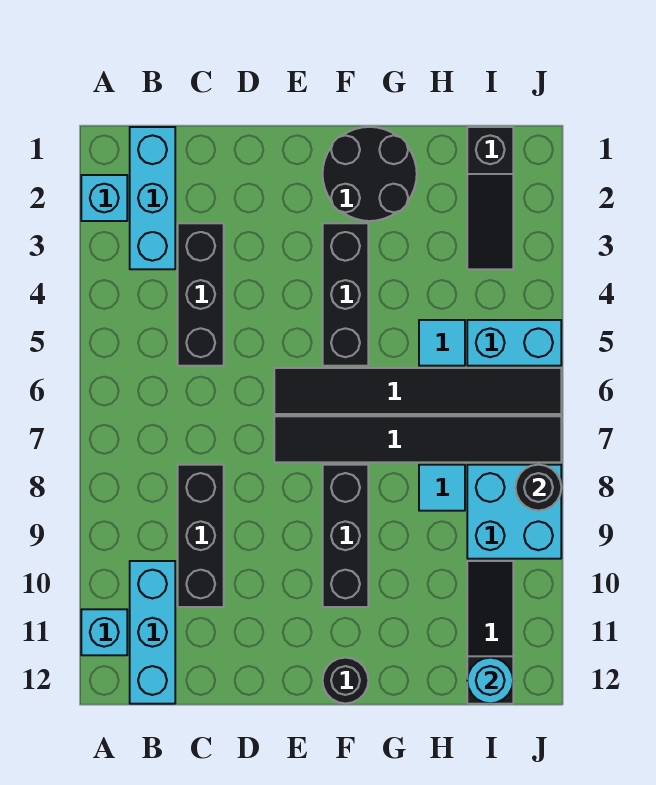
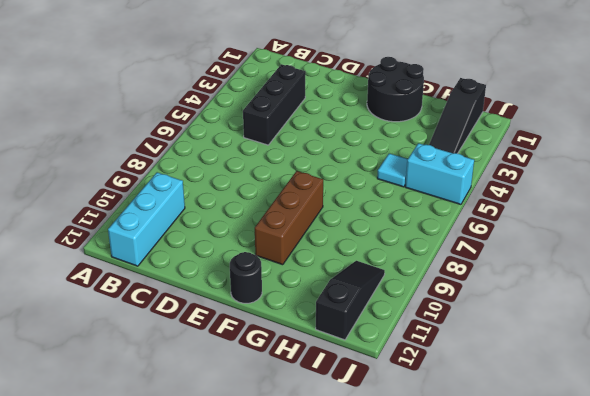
brown 1x3 brick [255,171,323,265] -> black 1x3 brick [323,465,368,607]
none -> cyan 1x1 brick [81,175,127,221]
none -> cyan 1x1 brick [81,609,127,655]
none -> cyan 1x3 brick [130,127,175,269]

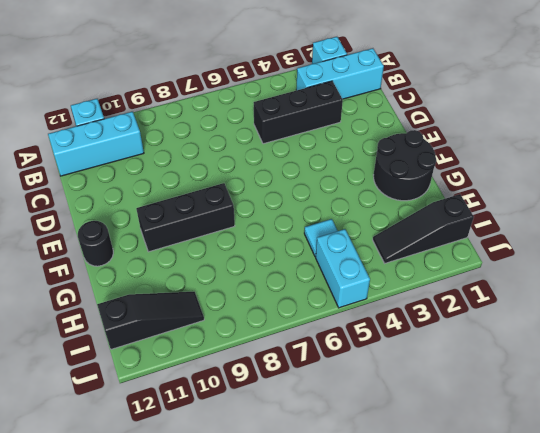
none -> black 1x3 brick [178,465,224,607]
none -> black 1x6 tile [274,368,561,414]
none -> black 1x6 tile [274,416,561,462]

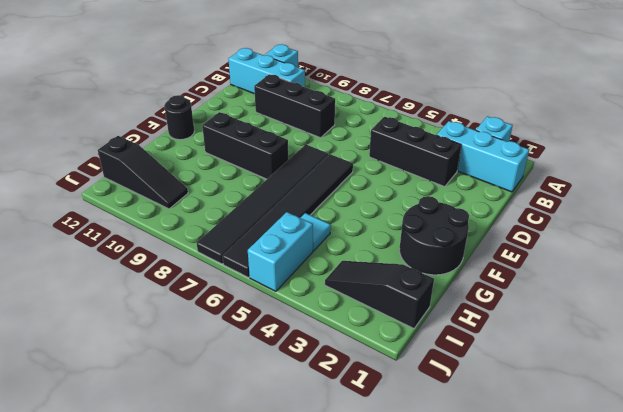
none -> black 1x3 brick [323,223,368,366]
none -> cyan 1x1 tile [419,465,465,511]
none -> cyan 2x2 brick [467,465,561,559]

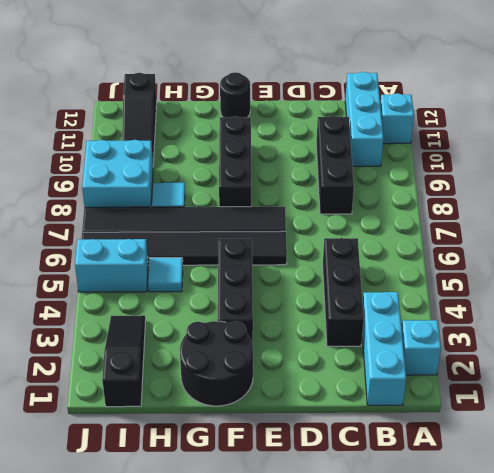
none -> cyan 1x1 round brick [467,658,513,703]
none -> black 1x1 round brick [516,465,561,510]

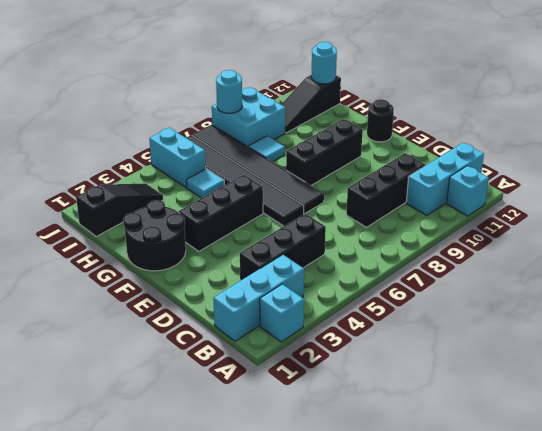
cyan 1x1 round brick [216,70,242,113] -> black 1x1 round brick [516,465,561,510]

